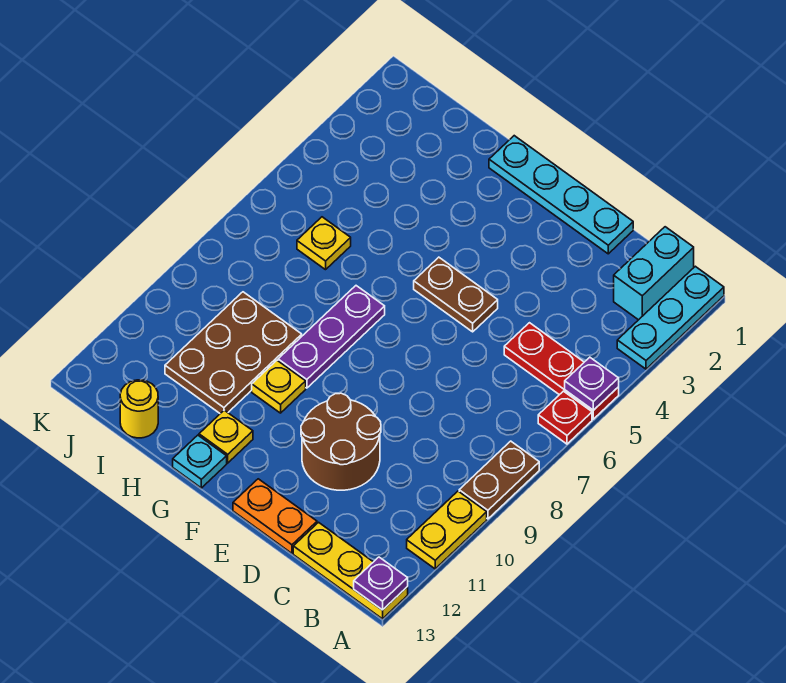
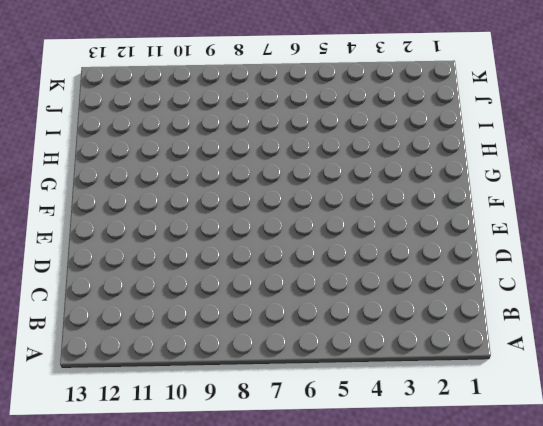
none -> cyan 1x3 plate [617,266,724,369]
none -> red 1x3 plate [504,323,619,419]
none -> red 1x1 plate [538,391,592,444]

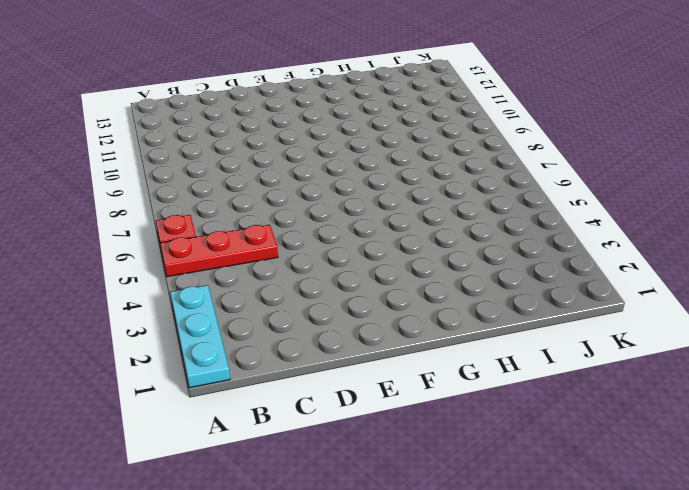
none -> brown 1x2 plate [459,441,539,519]
none -> yellow 1x2 plate [407,491,487,569]
none -> yellow 1x3 plate [293,522,408,619]

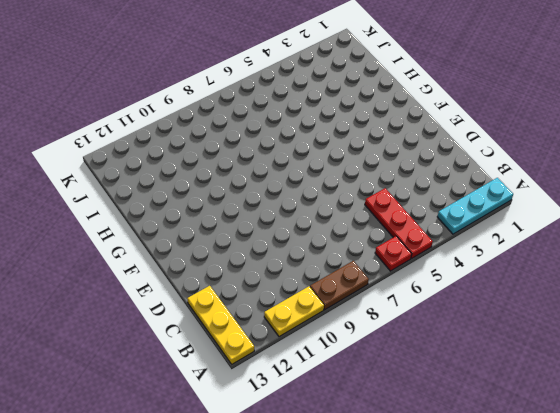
none -> cyan 1x2 brick [614,227,694,320]
none -> cyan 1x4 plate [489,136,633,254]
none -> brown 2x2 round brick [301,393,381,490]

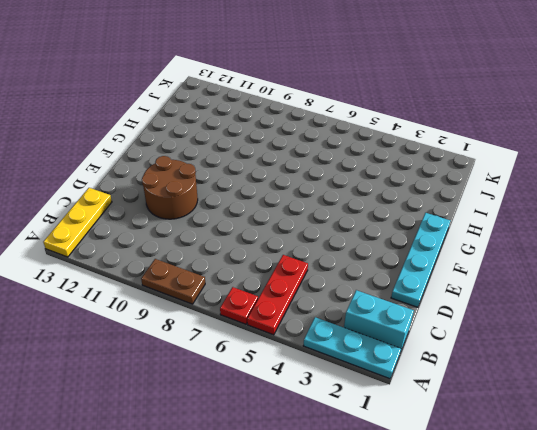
none -> yellow 1x2 plate [407,491,487,569]
none -> orange 1x2 plate [233,479,317,553]
none -> brown 1x2 plate [414,257,498,332]

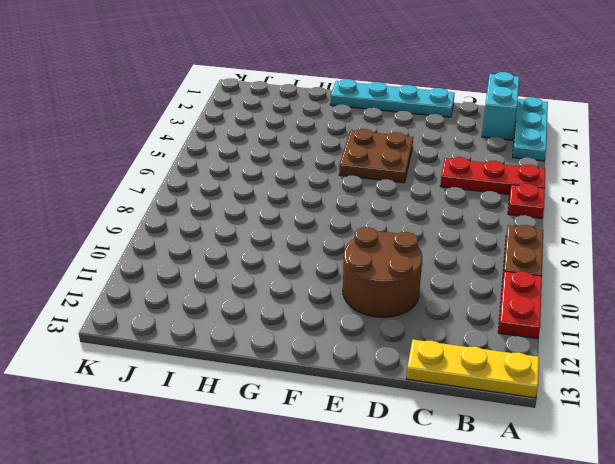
red 1x2 plate [498,271,542,339] -> yellow 1x2 plate [407,491,487,569]
brown 2x2 plate [339,129,413,183] -> brown 1x2 plate [414,257,498,332]
none -> orange 1x2 plate [233,479,317,553]
none -> purple 1x3 plate [278,286,385,388]
none -> yellow 1x1 plate [252,360,306,413]

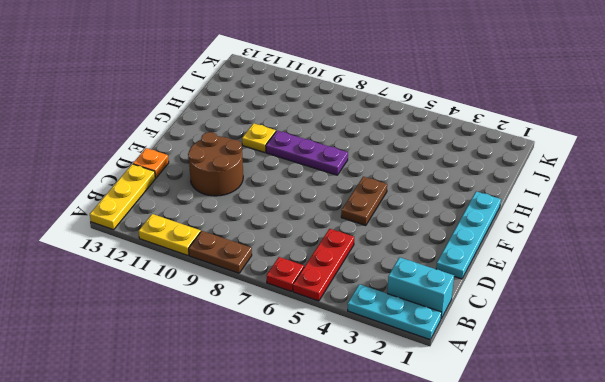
orange 1x1 plate [133,148,169,178] -> orange 1x2 plate [233,479,317,553]
none -> yellow 1x1 plate [199,410,253,463]
none -> cyan 1x1 plate [173,435,227,488]
none -> brown 2x3 plate [165,292,302,413]

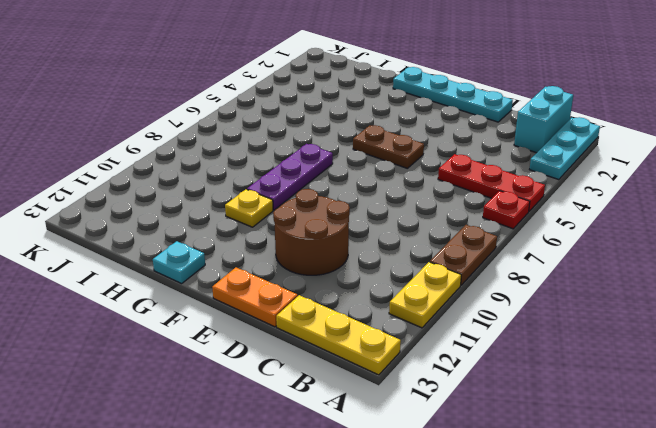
none -> yellow 1x1 plate [199,410,253,463]
none -> brown 2x3 plate [165,292,302,413]
none -> yellow 1x1 plate [297,217,351,270]

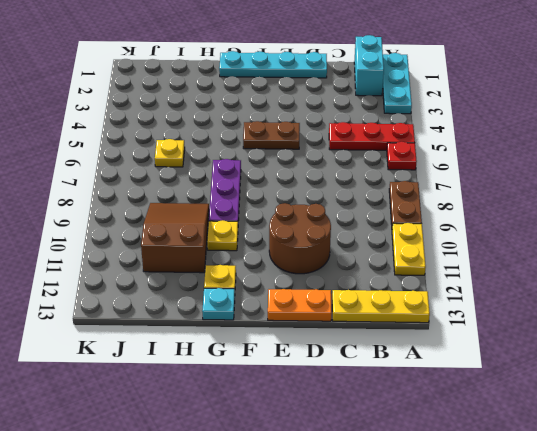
brown 2x3 slope [141,203,209,273] -> brown 2x3 plate [165,292,302,413]
none -> yellow 1x1 round brick [120,380,158,438]
none -> purple 1x1 plate [565,357,619,410]
none -> purple 1x1 plate [354,557,408,610]

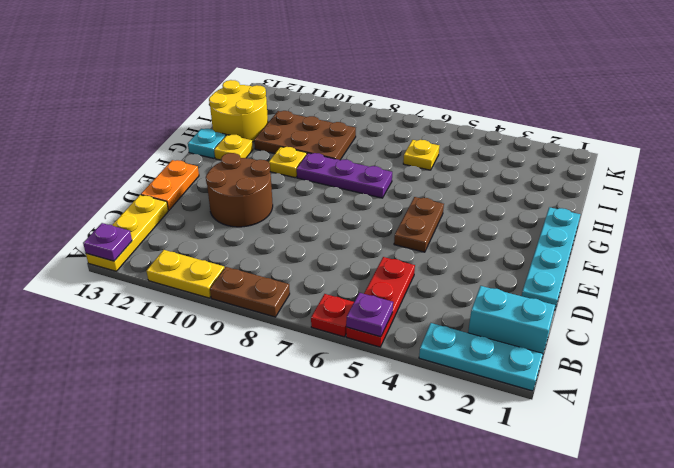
yellow 2x2 round brick [209,80,268,142] -> yellow 1x1 round brick [120,380,158,438]

